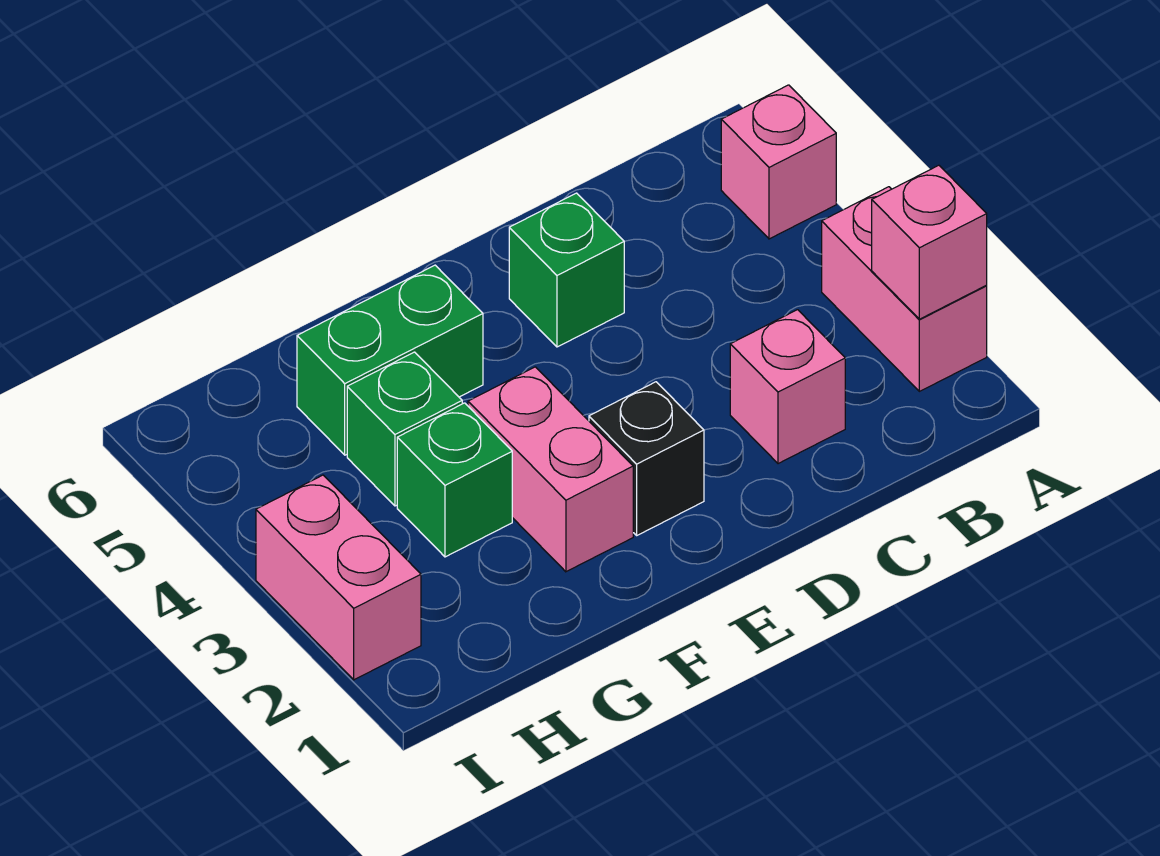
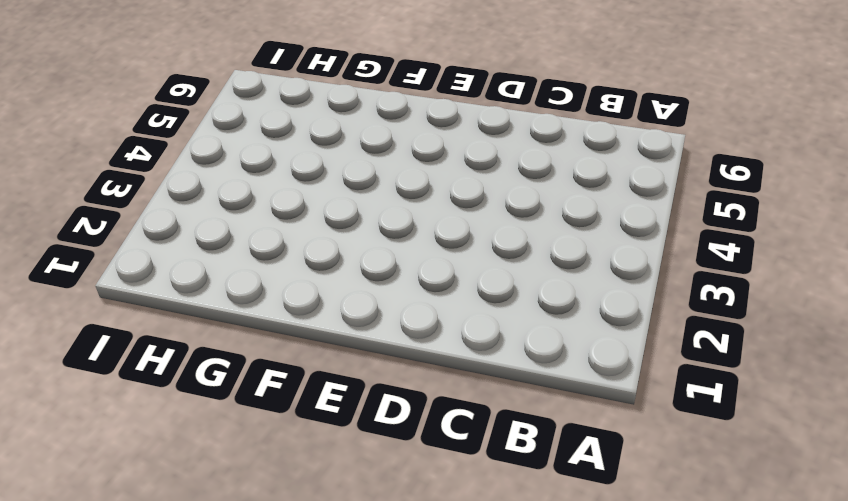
none -> pink 1x2 brick [822,187,987,391]
none -> pink 1x1 brick [721,85,836,239]

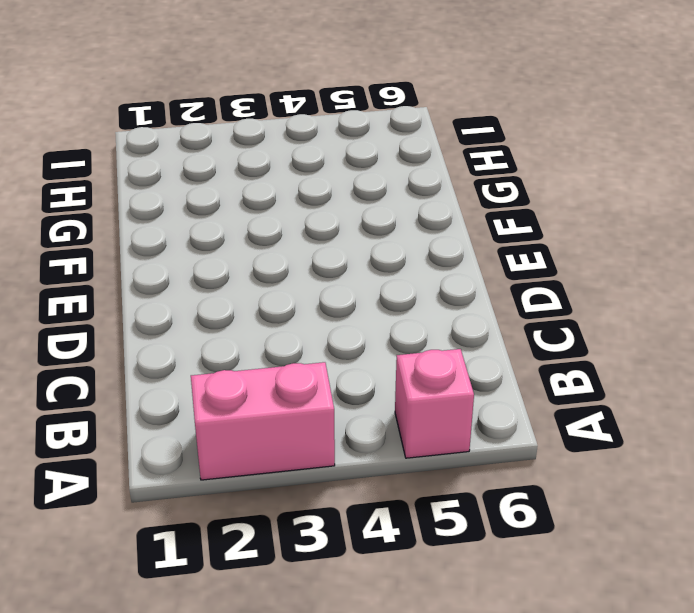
none -> pink 1x1 brick [730,310,845,464]
none -> green 1x1 brick [509,193,624,347]

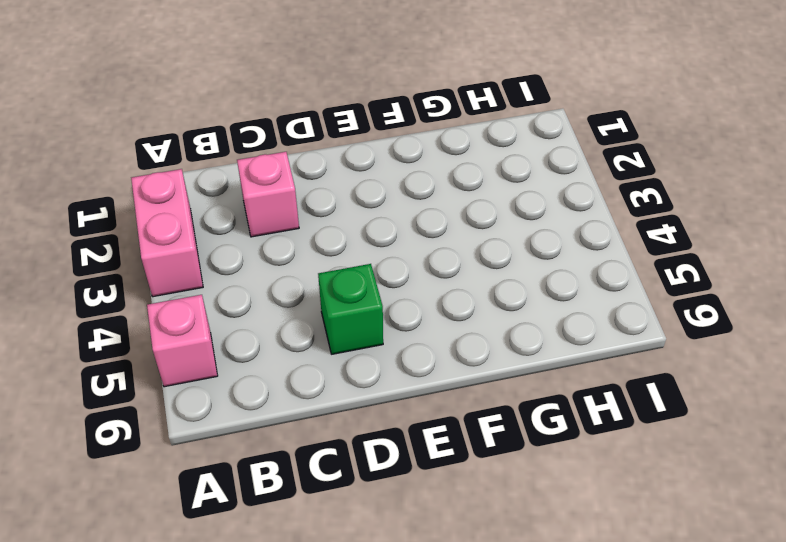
none -> black 1x1 brick [589,382,704,535]
none -> pink 1x2 brick [468,367,633,572]

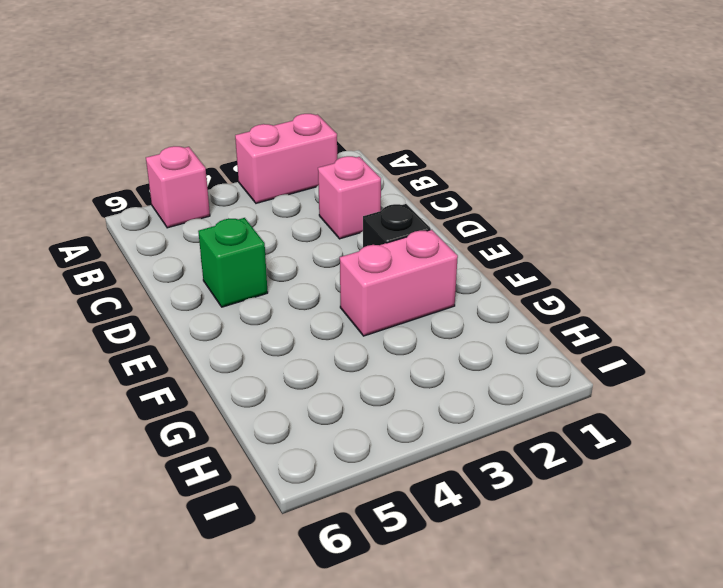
none -> green 1x2 brick [297,265,483,455]
none -> green 1x1 brick [397,403,512,557]

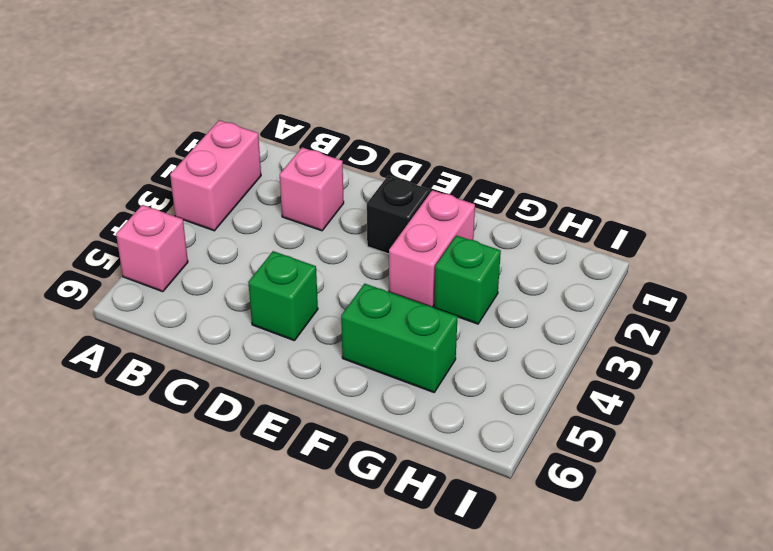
none -> green 1x1 brick [347,352,462,506]
none -> pink 1x2 brick [256,475,421,680]

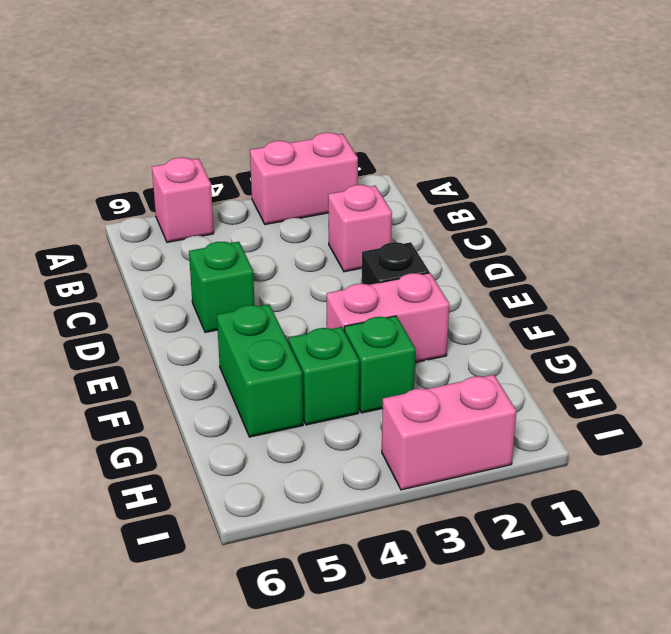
none -> pink 1x1 brick [872,165,987,319]

